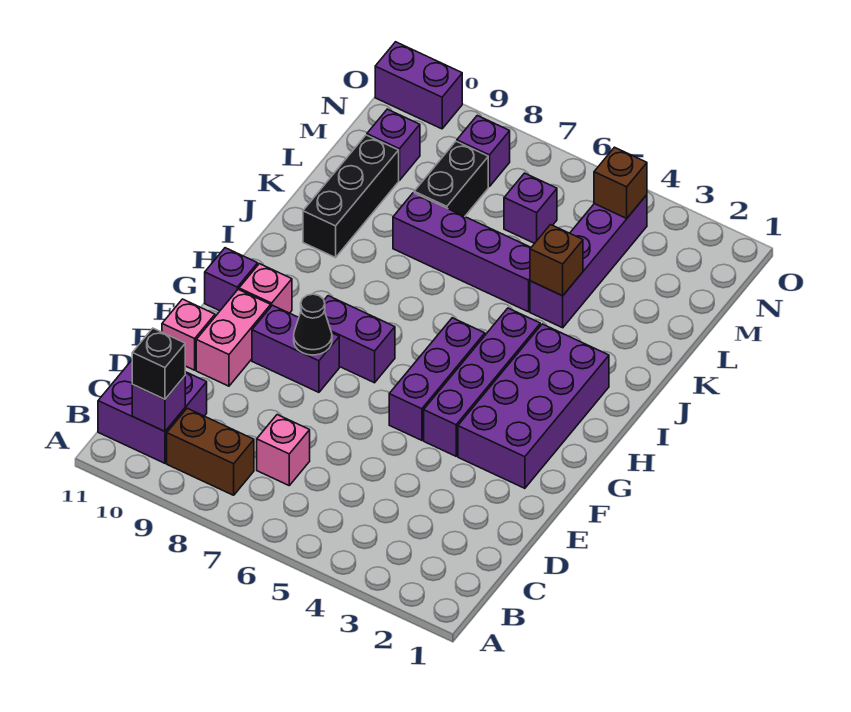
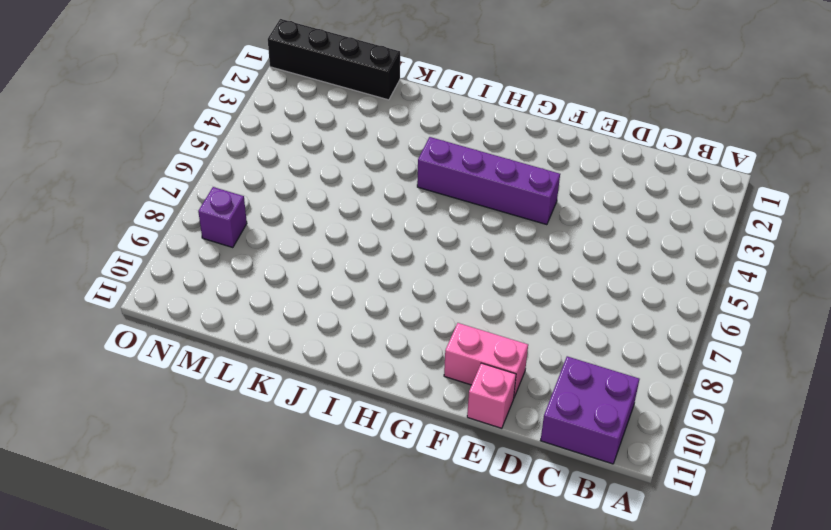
black 1x4 brick [268,19,400,100] -> none
none -> brown 1x2 brick [167,408,254,495]
none -> pink 1x1 brick [257,415,310,485]
none -> purple 2x4 brick [458,324,609,488]

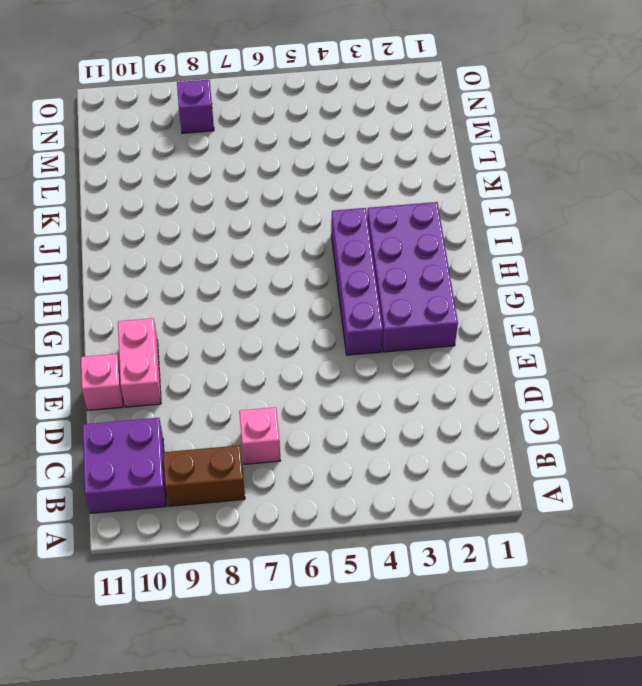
none -> purple 1x3 brick [389,318,485,440]
none -> purple 1x2 brick [252,305,339,392]
none -> purple 1x2 brick [324,296,395,383]

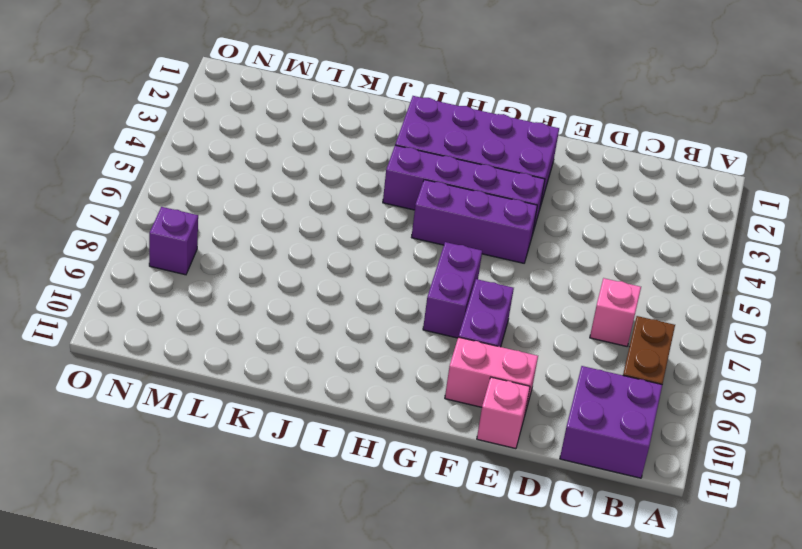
none -> pink 1x1 brick [239,264,292,313]
none -> purple 1x1 brick [205,248,258,311]
none -> black 1x3 brick [303,135,399,258]

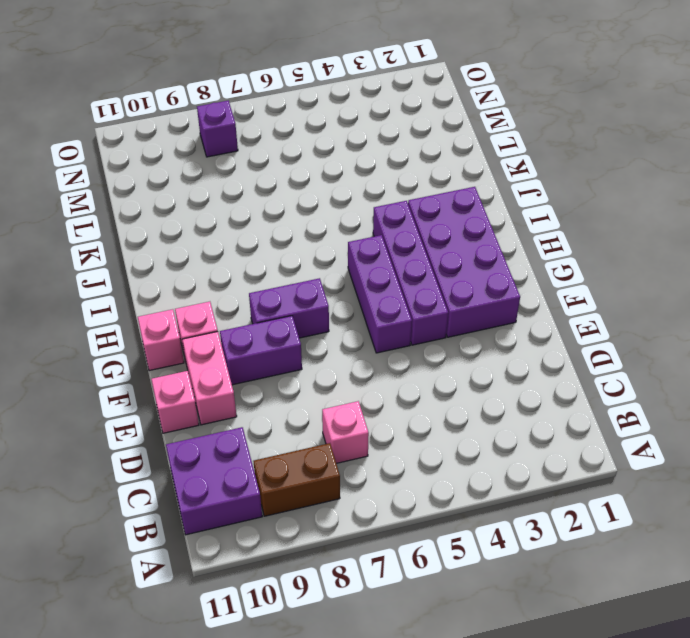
pink 1x1 brick [138,309,184,371] -> purple 1x1 brick [205,248,258,311]
none -> black 1x3 brick [303,135,399,258]
none -> purple 1x4 brick [530,195,647,328]
none -> purple 1x4 brick [393,193,531,312]

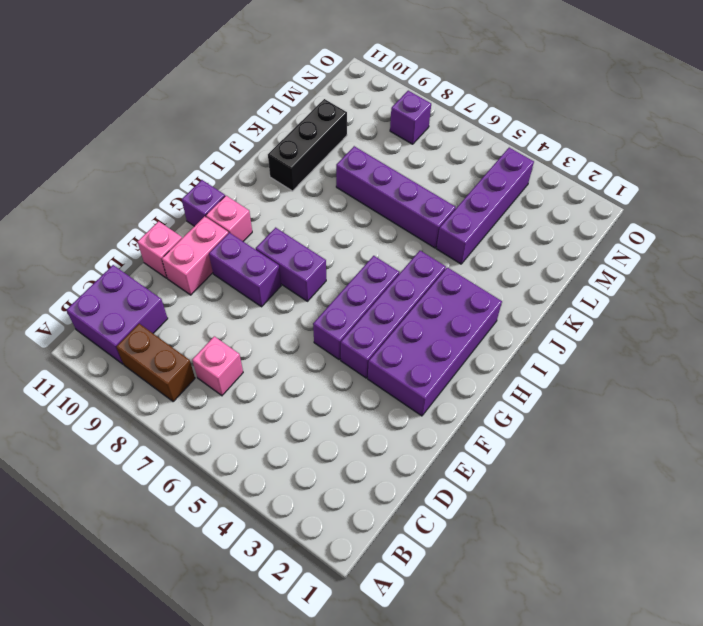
none -> black 1x2 brick [414,141,488,216]
none -> purple 1x1 brick [504,173,557,243]
none -> purple 1x1 brick [367,109,420,180]

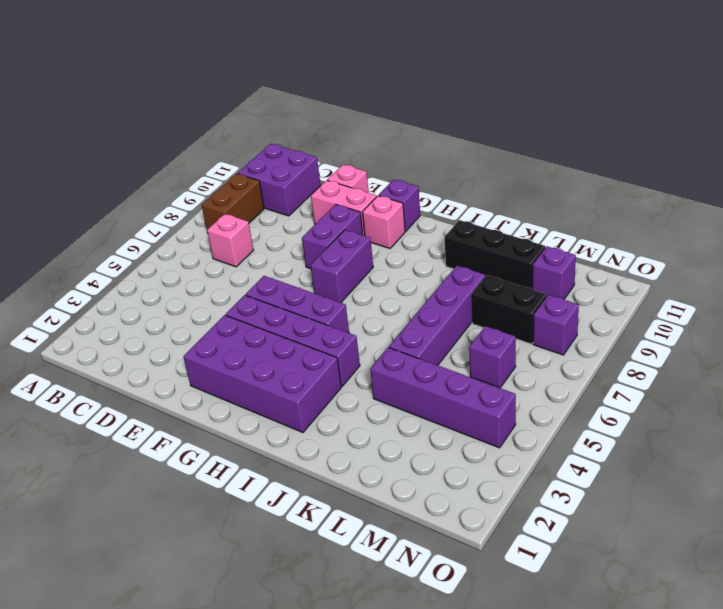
none -> purple 1x2 brick [375,42,462,129]
none -> purple 1x1 brick [132,376,185,431]
none -> black 1x1 cone [294,294,332,355]

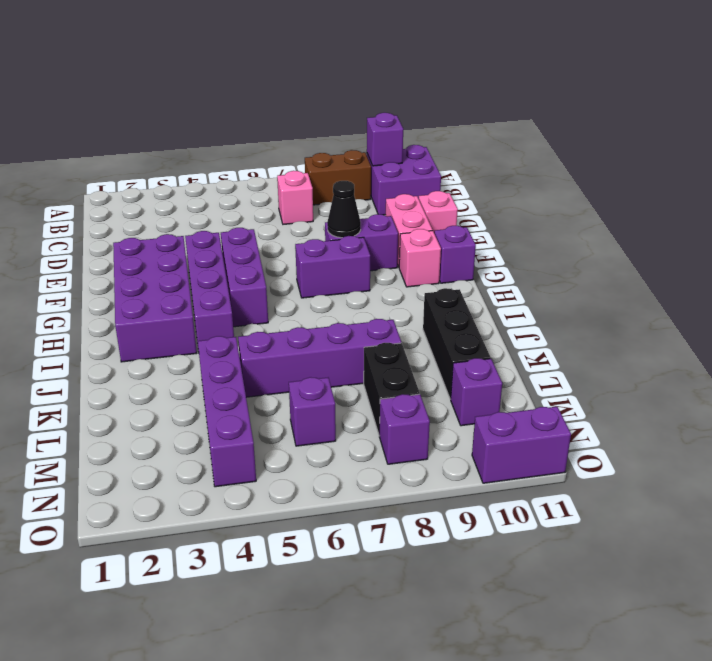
none -> brown 1x1 brick [530,225,583,296]
none -> brown 1x1 brick [594,147,647,218]
none -> black 1x1 brick [132,328,185,399]

